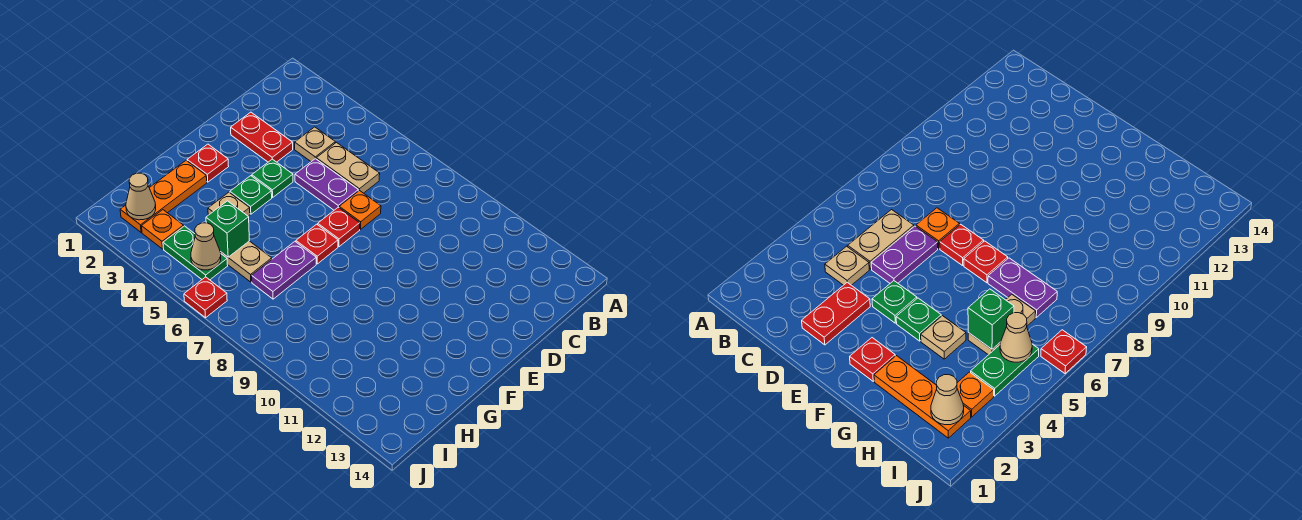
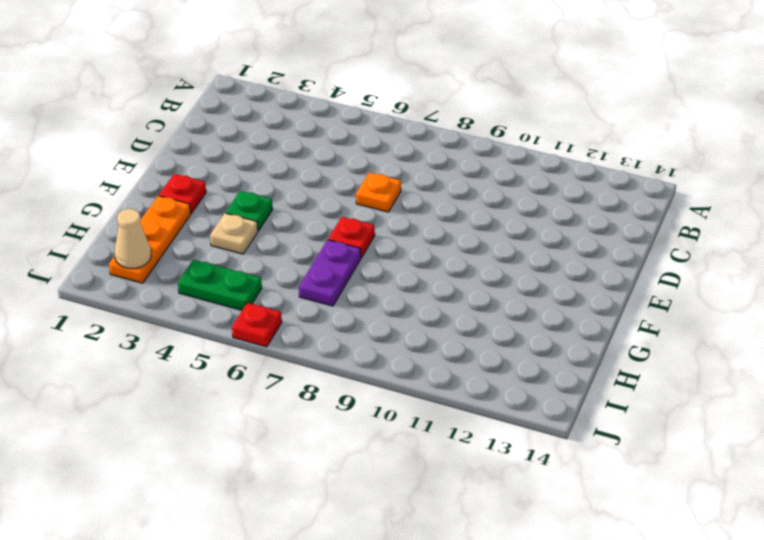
none -> tan 1x1 plate [295,127,335,162]
none -> tan 1x2 plate [316,143,380,193]
none -> red 1x2 plate [231,112,293,162]

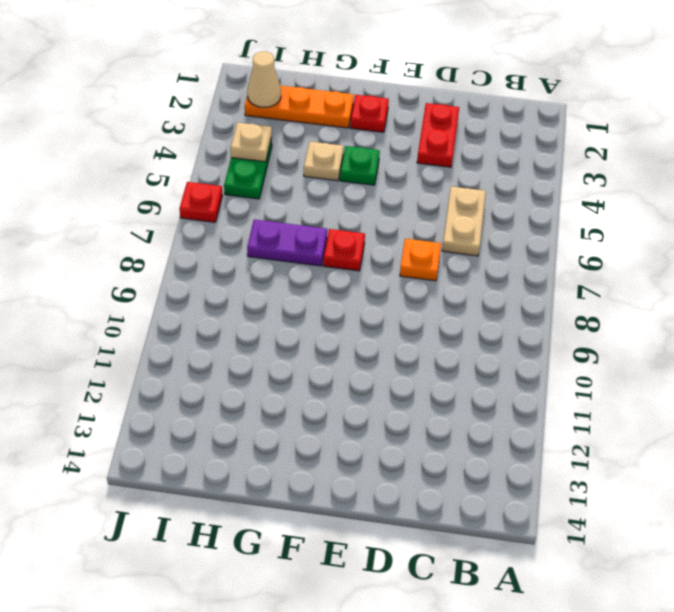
tan 1x1 plate [231,122,272,162] -> tan 1x1 plate moved to [295,127,335,162]
none -> purple 1x2 plate [295,159,358,210]
none -> green 1x1 plate [252,159,293,197]
none -> red 1x1 plate [318,207,360,247]

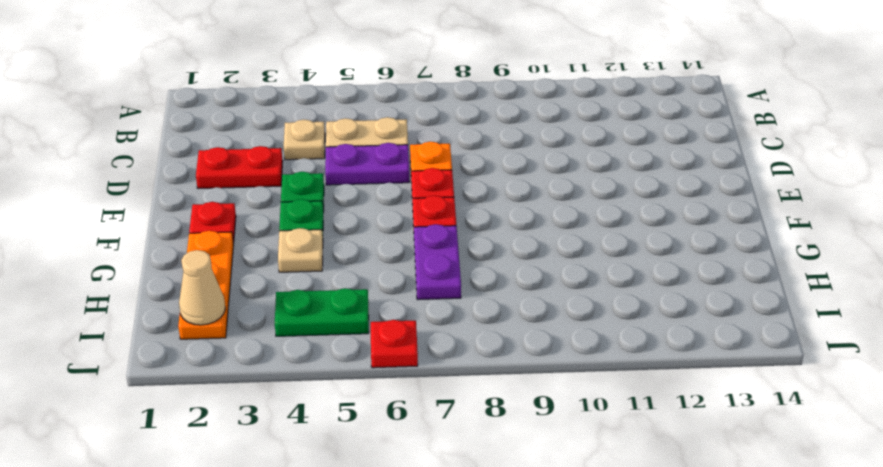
none -> tan 1x2 plate [221,241,272,282]
none -> orange 1x1 plate [142,210,184,249]
none -> green 1x1 brick [206,201,249,257]

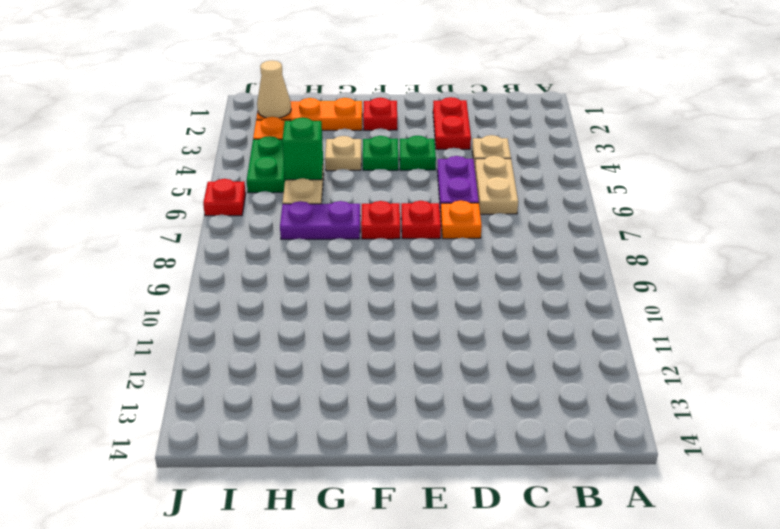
none -> tan 1x1 cone [191,223,221,270]

